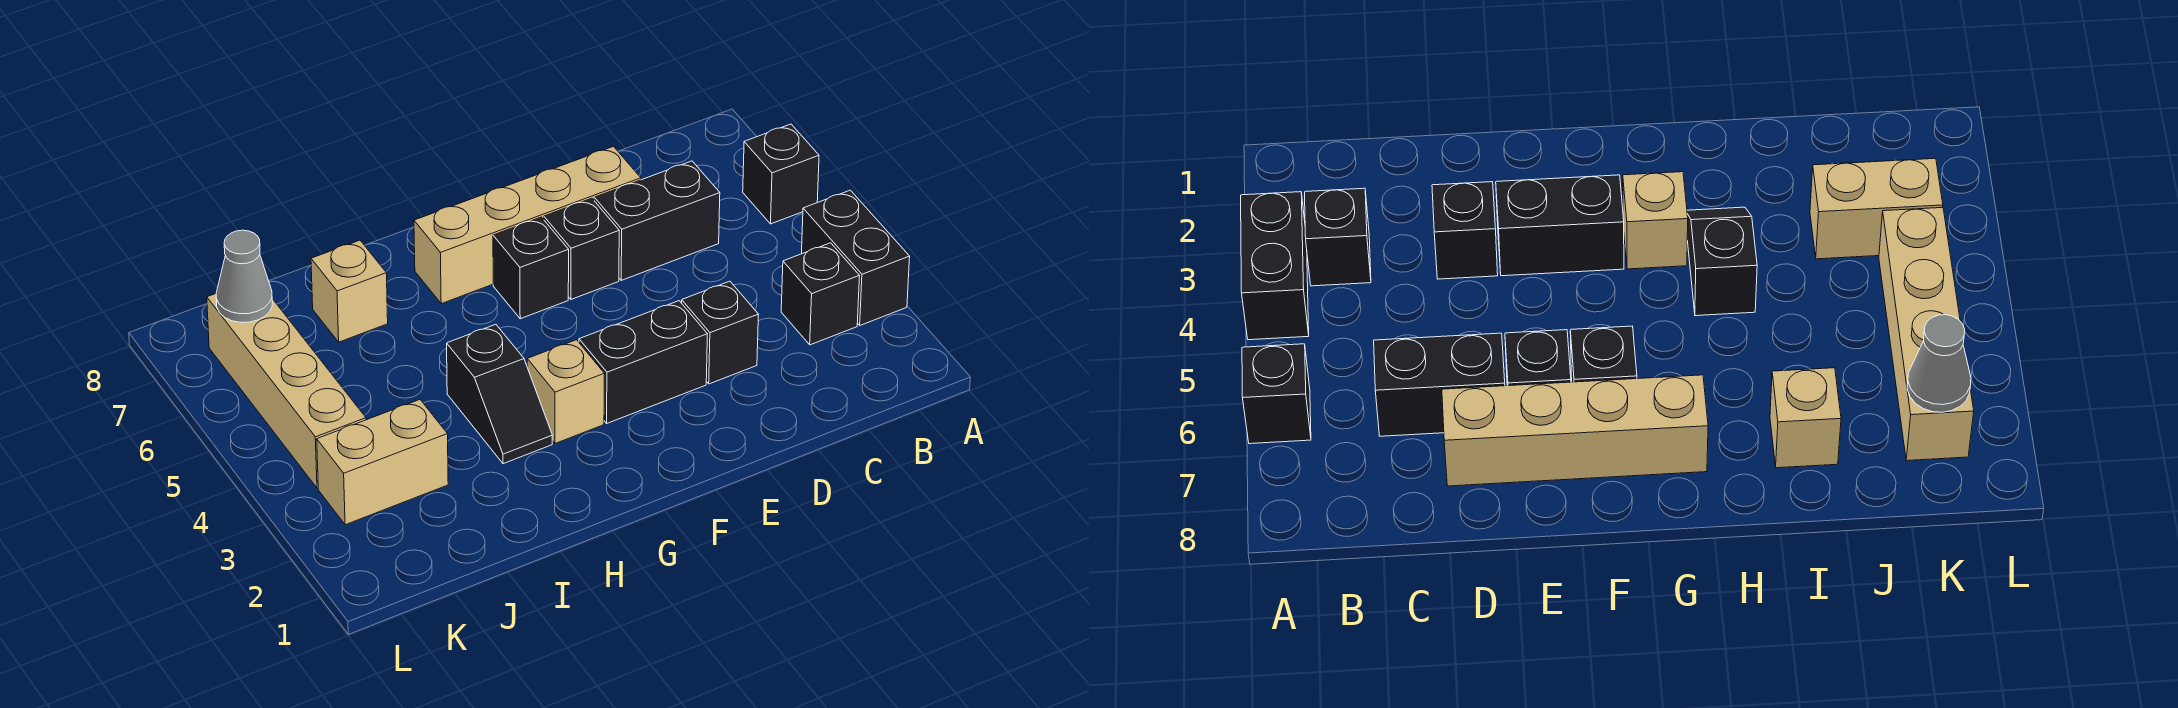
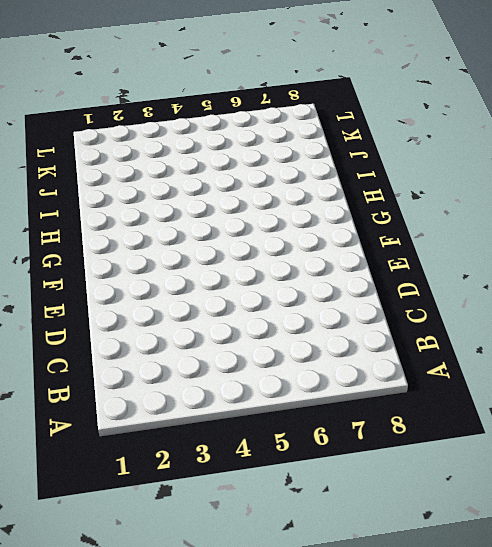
none -> black 1x2 brick [802,190,910,325]
none -> black 1x1 brick [743,124,819,224]
none -> black 1x1 brick [781,243,860,345]

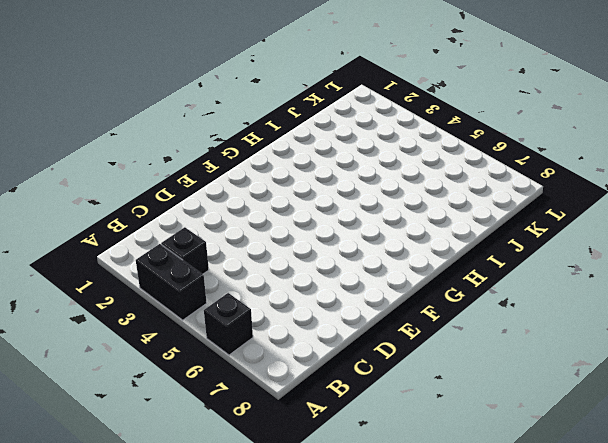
none -> black 1x2 brick [594,161,720,280]
none -> black 1x1 brick [682,281,758,384]
none -> tan 1x4 brick [414,146,641,304]

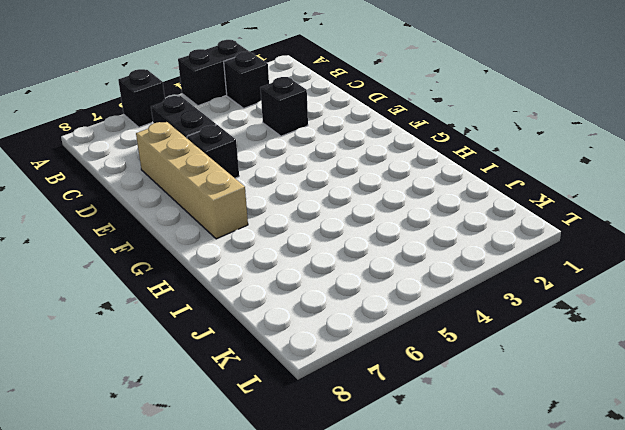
none -> black 1x2 brick [579,301,707,423]
none -> black 1x1 brick [493,217,569,319]
none -> tan 1x1 brick [527,340,605,443]

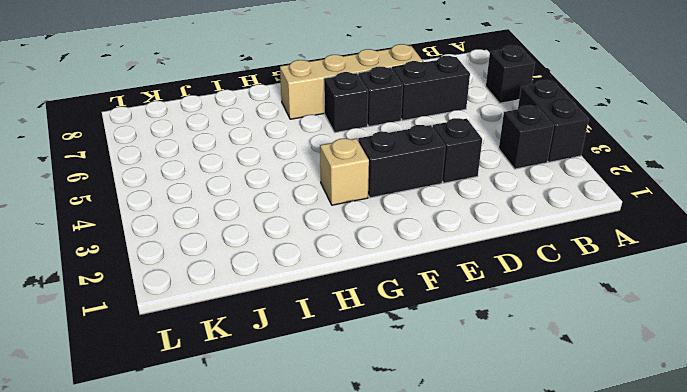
none -> black 1x2 slope [447,324,552,464]
none -> tan 1x1 brick [311,240,388,342]
none -> tan 1x2 brick [317,400,448,525]

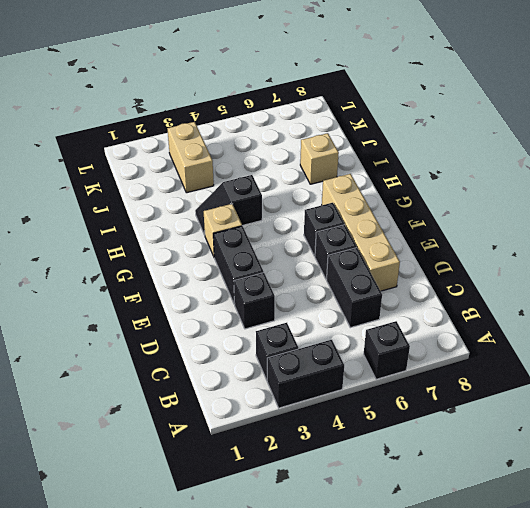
none -> tan 1x4 brick [207,294,366,488]
none -> grey 1x1 cone [216,230,272,322]

